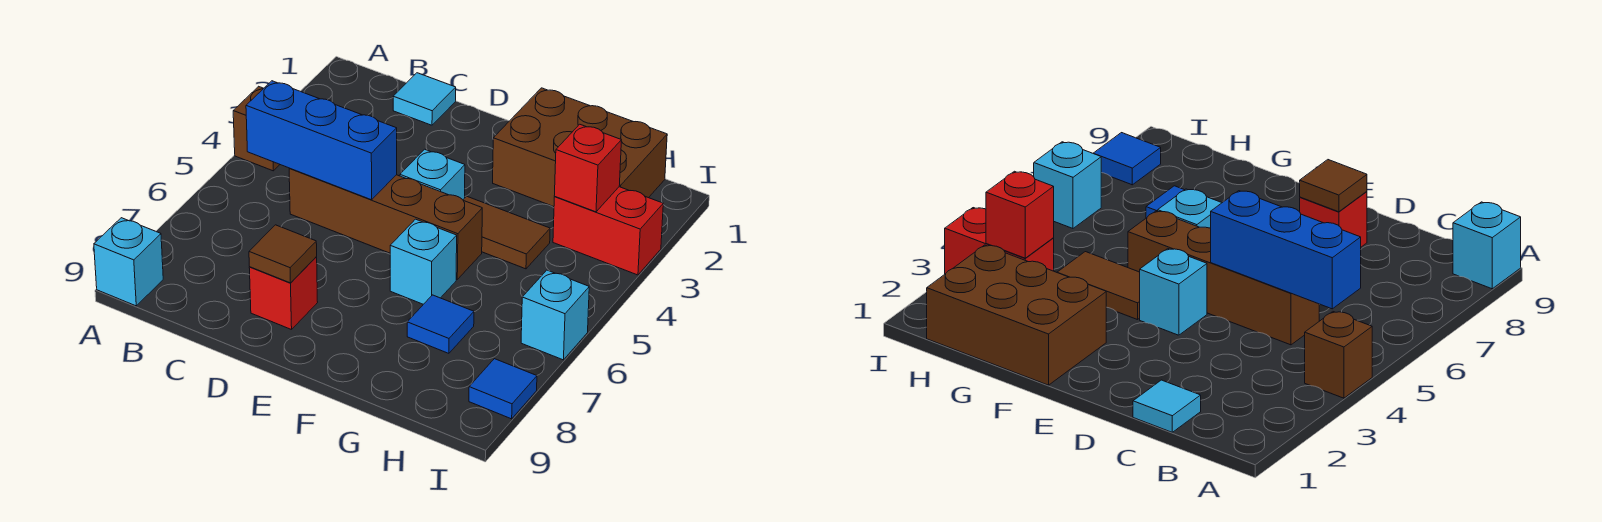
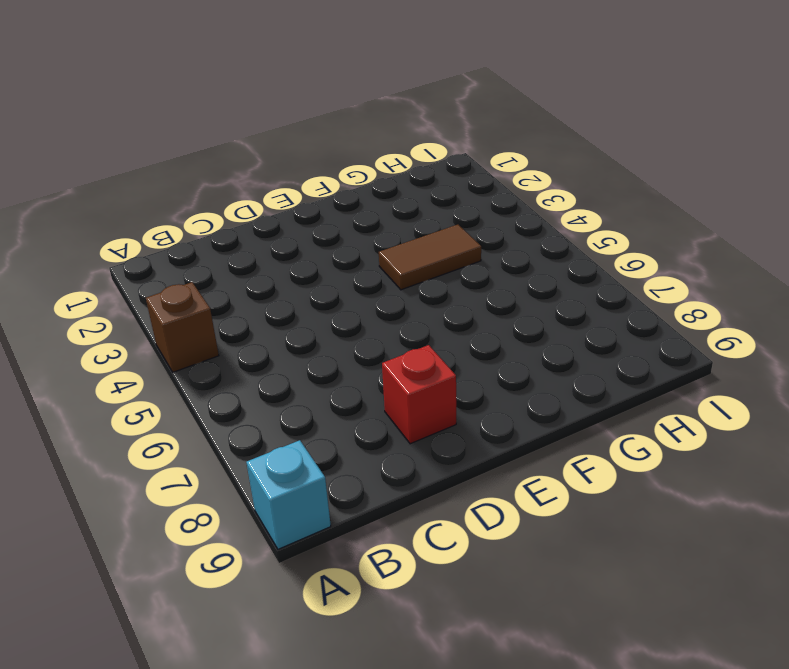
none -> cyan 1x1 tile [393,73,456,125]
none -> brown 1x4 brick [289,169,482,279]
none -> cyan 1x1 brick [400,149,465,200]

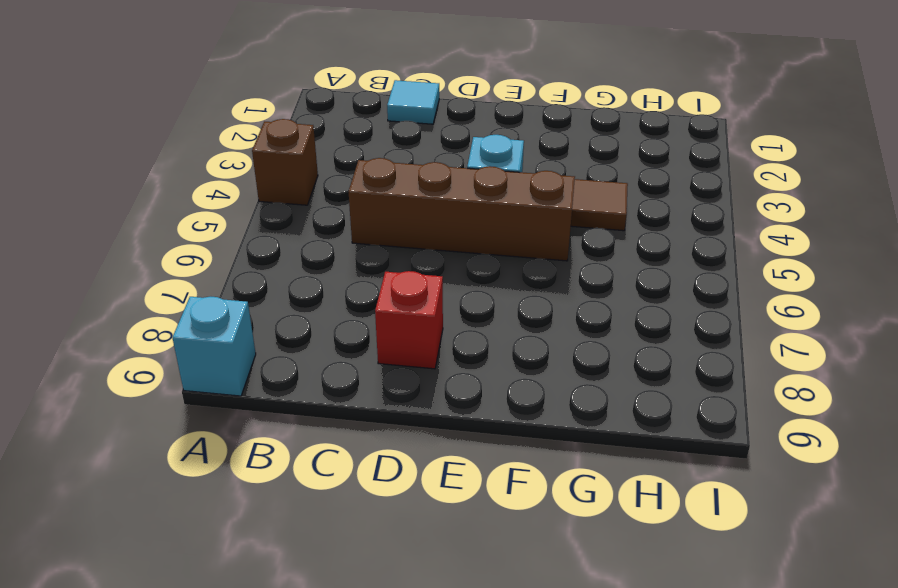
none -> brown 2x3 brick [493,88,667,207]
none -> cyan 1x1 brick [390,219,457,304]
none -> blue 1x1 tile [407,295,474,353]

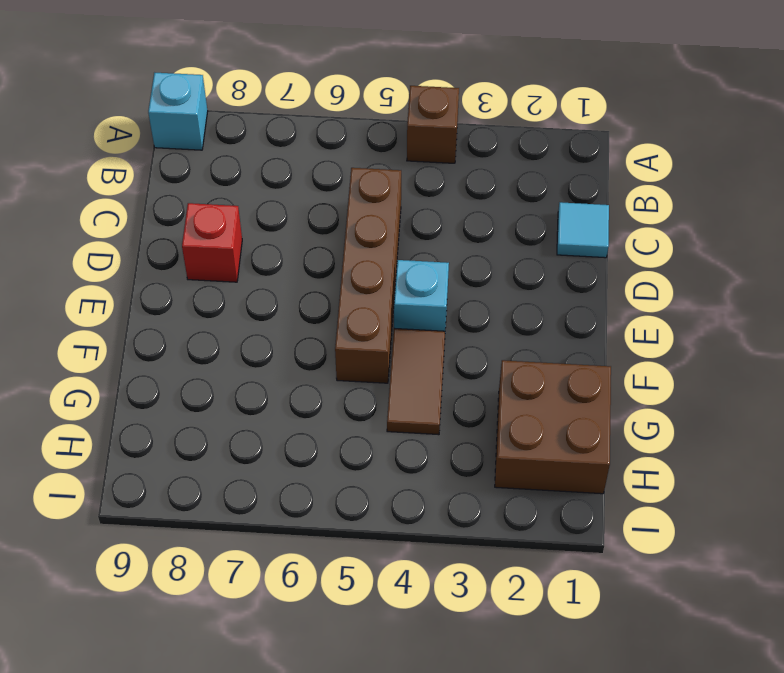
brown 2x2 brick [495,360,611,494] -> brown 2x3 brick [493,88,667,207]
none -> cyan 1x1 brick [390,219,457,304]
none -> blue 1x1 tile [407,295,474,353]
none -> red 1x2 brick [553,187,663,275]

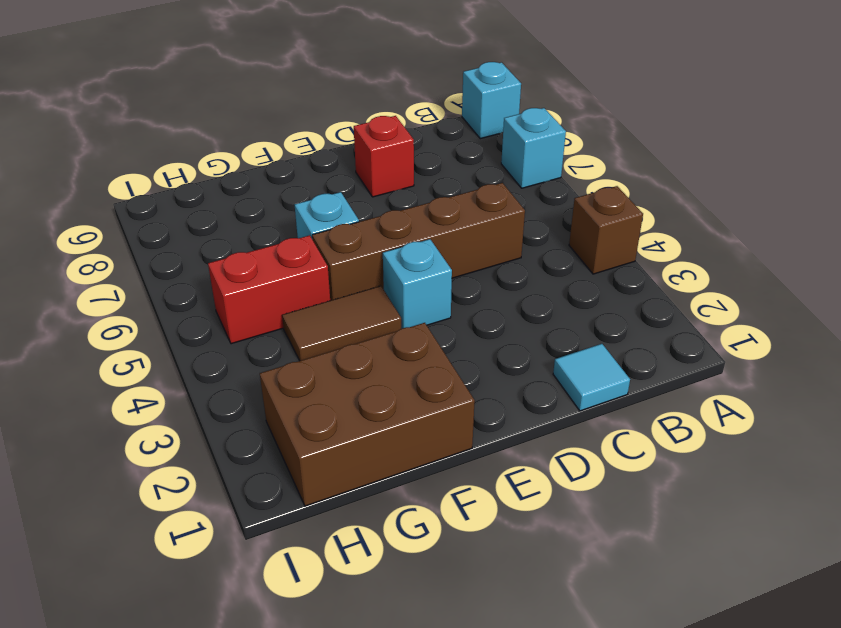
cyan 1x1 brick [501,108,566,188] -> cyan 1x1 brick moved to [521,270,589,360]
red 1x2 brick [208,235,330,344] -> red 1x2 brick moved to [553,187,663,275]
none -> blue 1x1 tile [407,295,474,353]
none -> blue 1x1 tile [469,359,537,419]
none -> blue 1x3 brick [246,81,397,200]

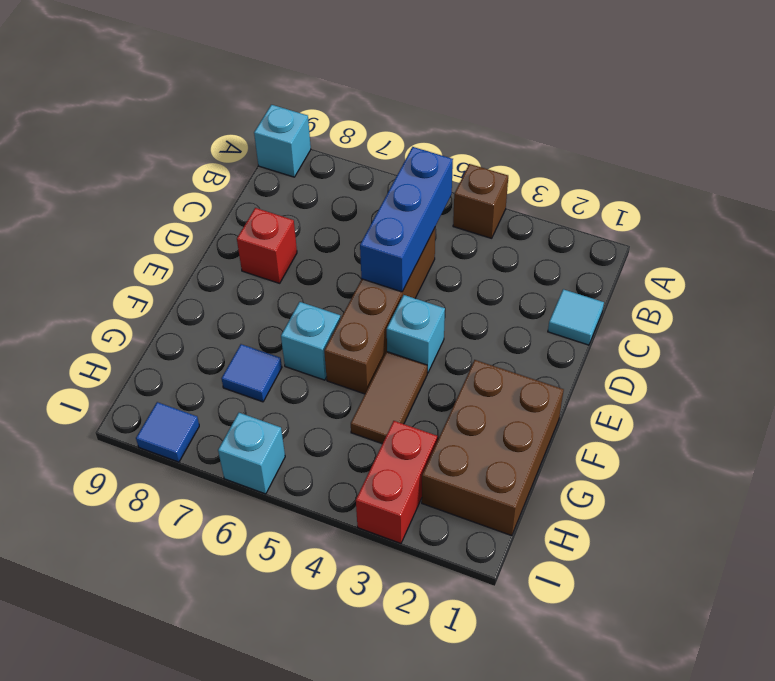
none -> brown 1x1 tile [249,225,317,283]
none -> red 1x1 brick [554,124,621,212]

